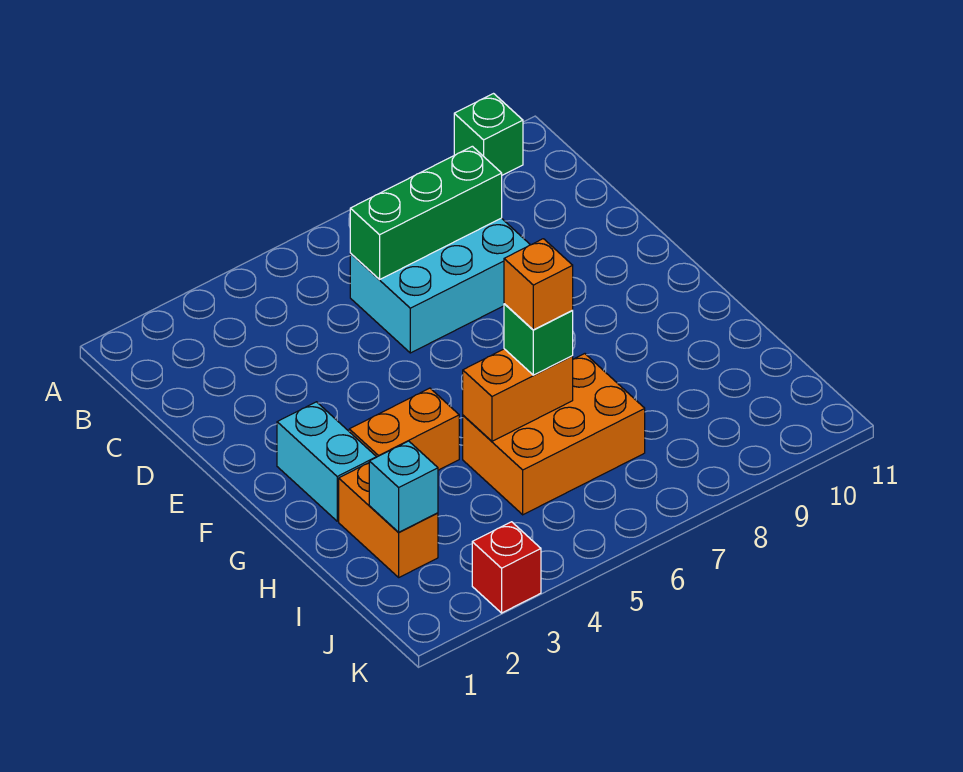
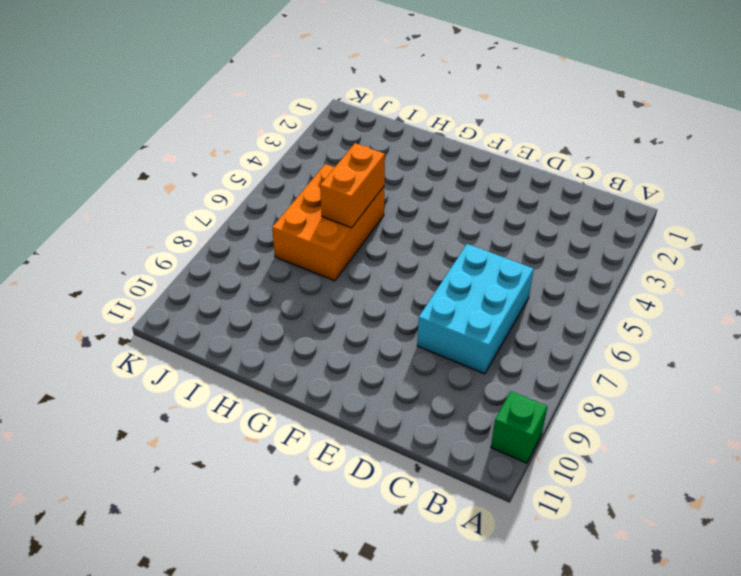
none -> cyan 1x2 brick [277,402,376,521]
none -> orange 1x2 brick [349,388,459,470]
none -> orange 1x2 brick [339,463,438,577]

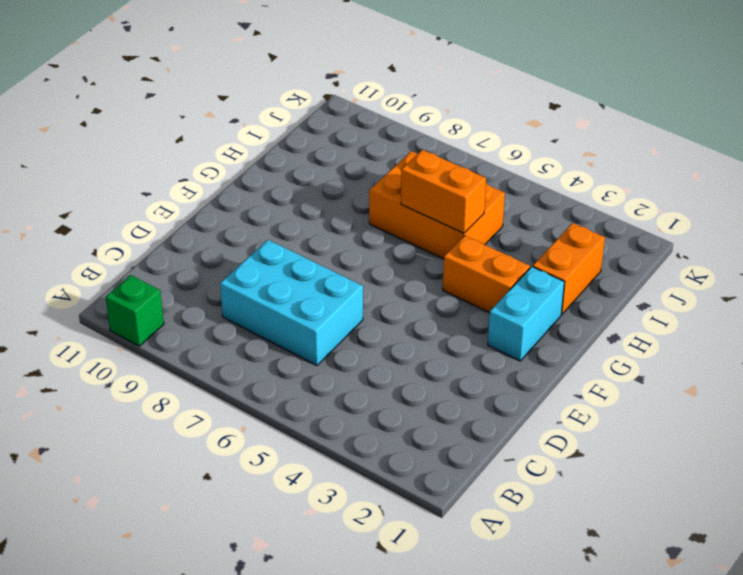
none -> red 1x1 brick [472,522,541,613]
none -> green 1x3 brick [350,146,502,280]
none -> cyan 1x1 brick [369,441,438,532]

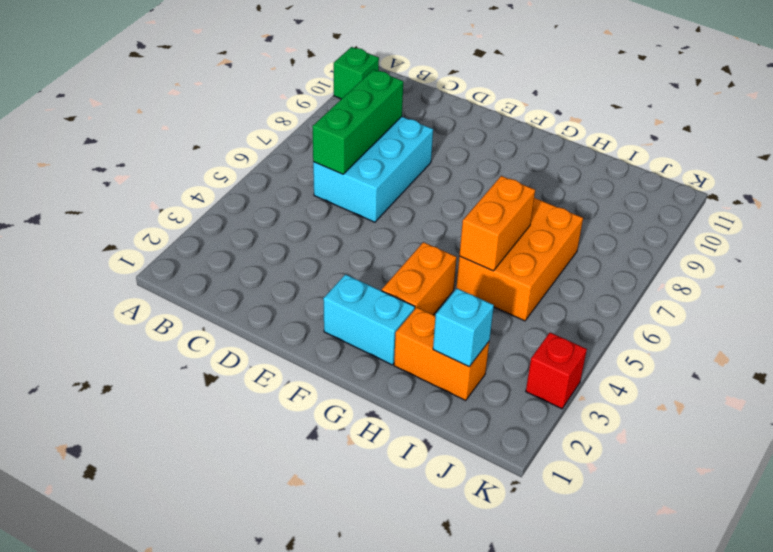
none -> green 1x1 brick [504,304,573,375]
none -> orange 1x1 brick [504,239,573,330]

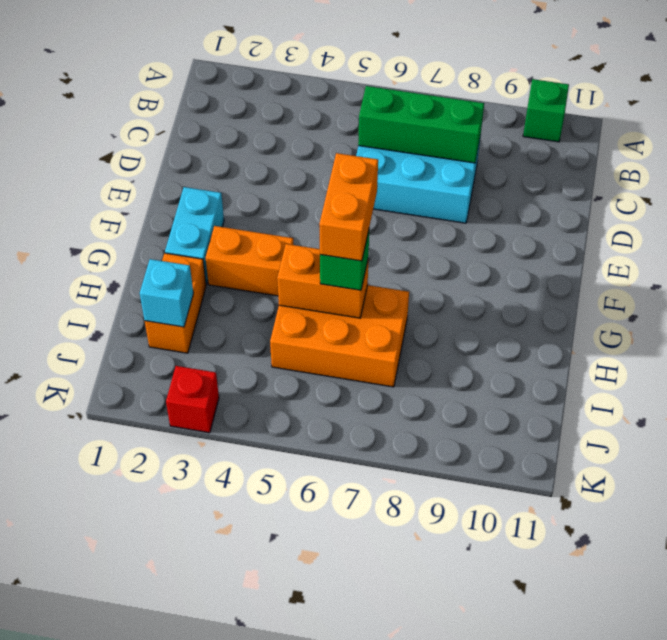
orange 1x2 brick [319,153,378,261] -> orange 1x1 brick [504,239,573,330]

